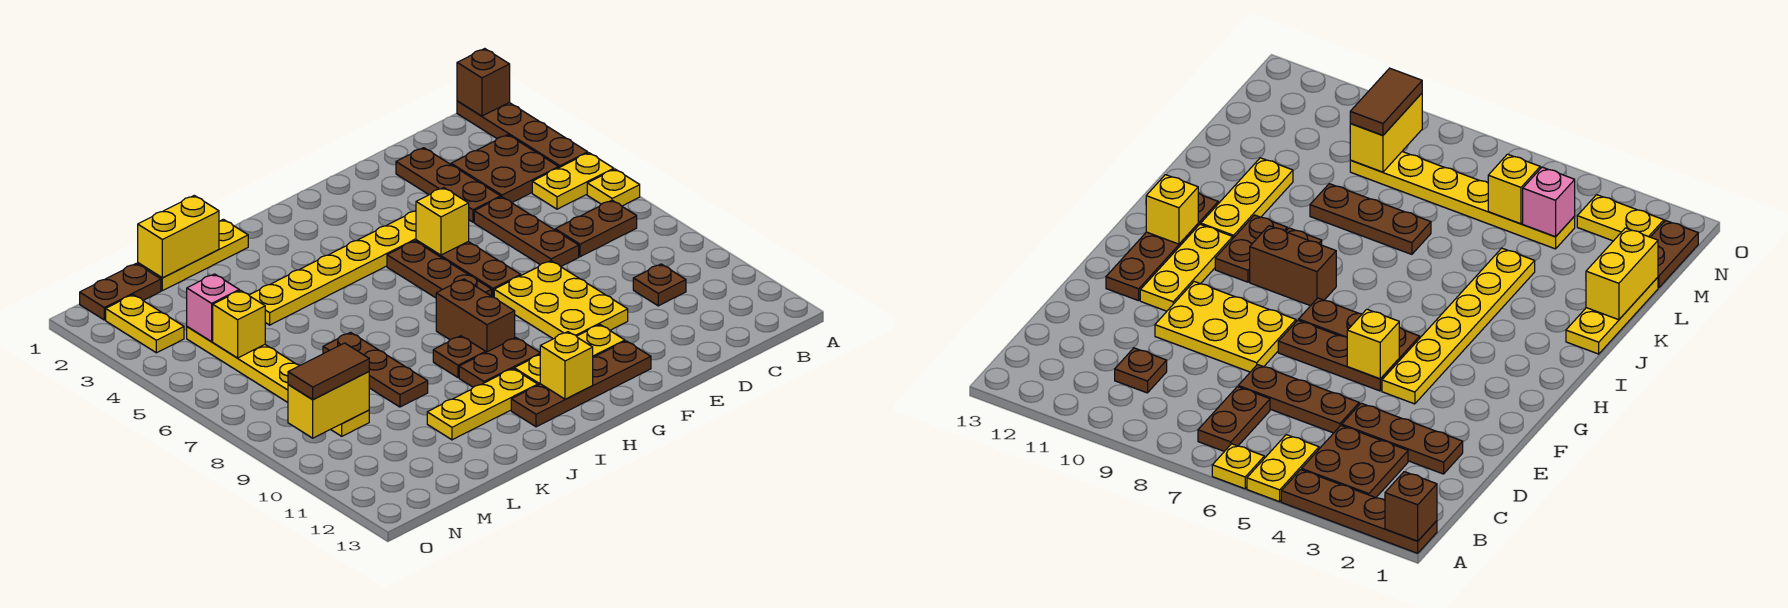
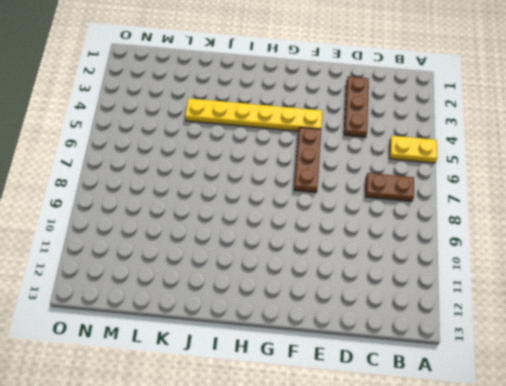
none -> brown 1x4 plate [457,101,588,168]
none -> yellow 1x1 plate [587,169,640,206]
none -> brown 2x2 plate [451,135,559,203]
none -> brown 1x1 plate [633,264,686,306]

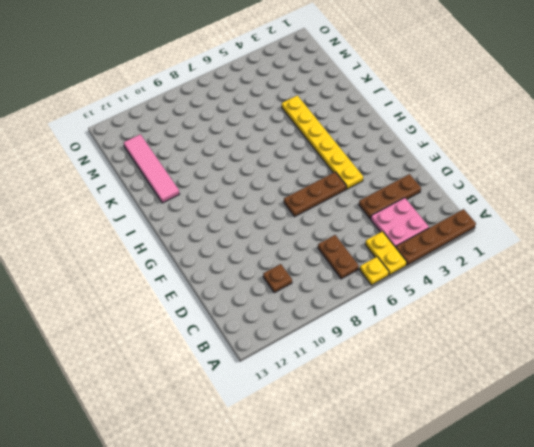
pink 2x2 plate [371,198,429,247] -> brown 2x2 plate [451,135,559,203]
pink 1x4 tile [124,134,179,203] -> none
none -> brown 1x3 plate [474,197,579,267]
none -> yellow 2x3 plate [494,261,628,339]
none -> yellow 1x3 plate [514,325,625,385]
none -> brown 1x4 plate [511,341,651,427]

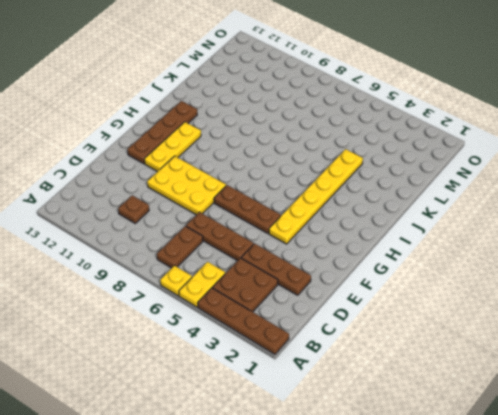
none -> brown 1x3 plate [387,241,492,298]
none -> brown 1x2 brick [436,279,515,352]
none -> brown 1x2 plate [459,338,540,387]
none -> brown 1x1 plate [433,336,486,378]

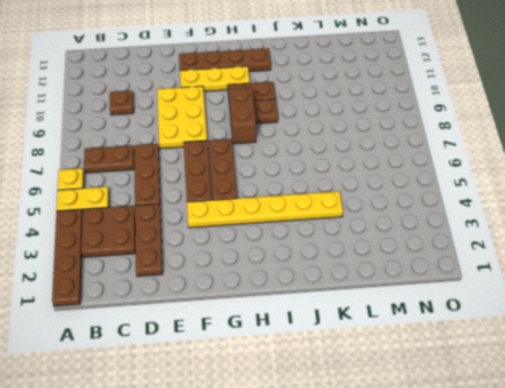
none -> yellow 1x3 plate [427,369,538,440]
none -> yellow 1x3 plate [138,219,248,291]
none -> brown 1x3 plate [323,332,428,407]
none -> brown 1x2 plate [80,264,161,320]

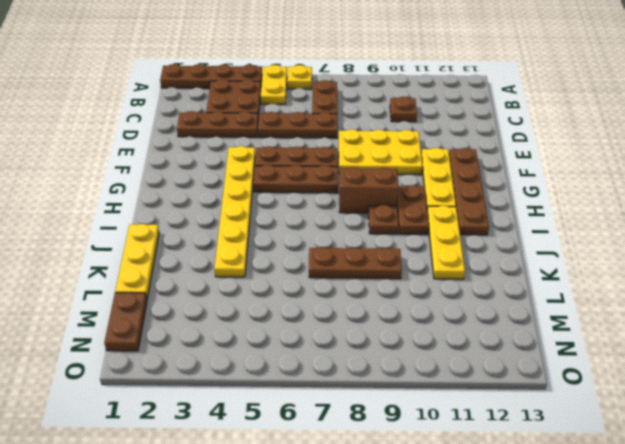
none -> yellow 1x6 plate [187,327,369,436]
none -> yellow 1x2 plate [106,295,184,353]
none -> brown 1x1 brick [457,49,510,116]
none -> yellow 1x1 brick [416,188,469,255]

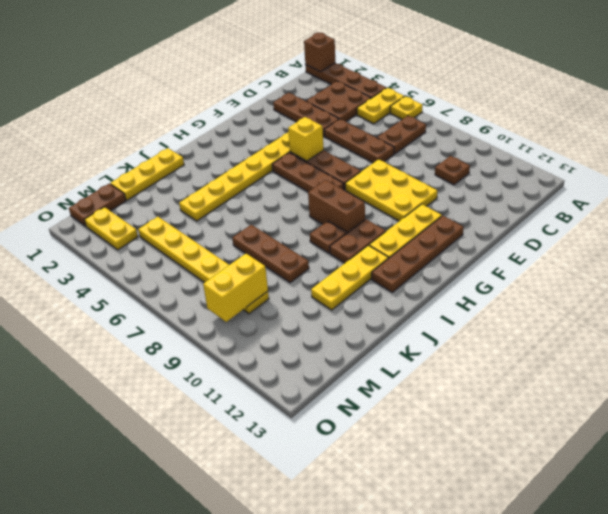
none -> yellow 1x1 brick [540,332,593,399]
none -> yellow 1x2 brick [138,195,219,278]
none -> pink 1x1 brick [187,274,239,342]
none -> yellow 1x1 brick [213,290,265,358]

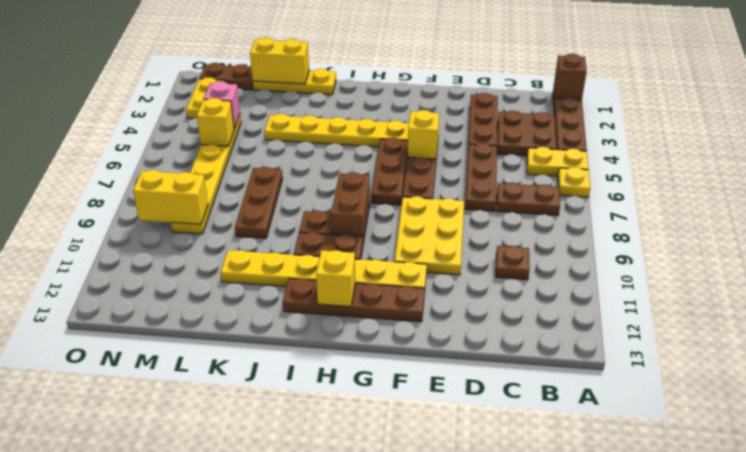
none -> brown 1x2 tile [288,343,369,400]

